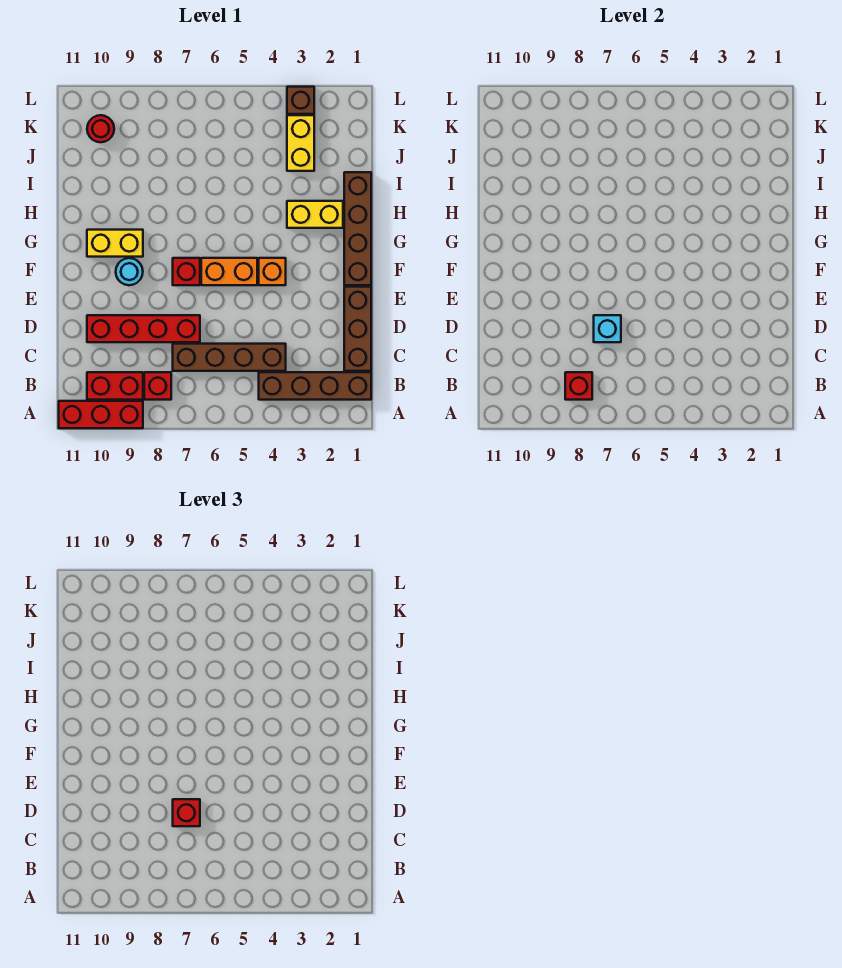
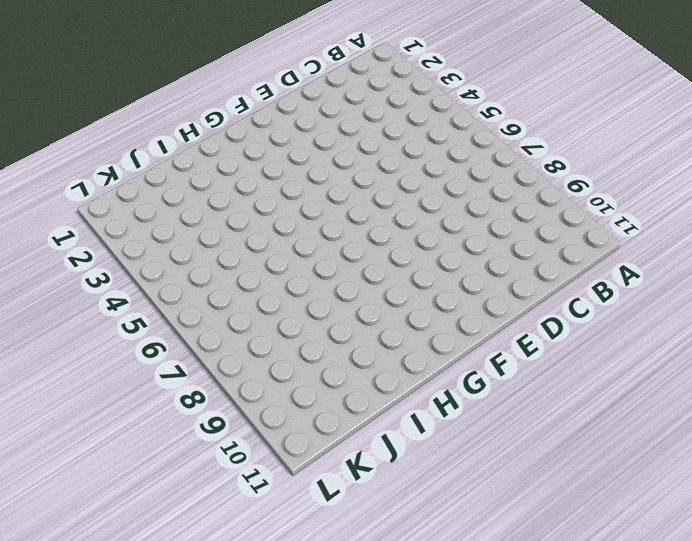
none -> red 1x3 brick [59,401,143,428]
none -> brown 1x4 brick [259,372,371,400]
none -> red 1x1 brick [144,372,171,400]

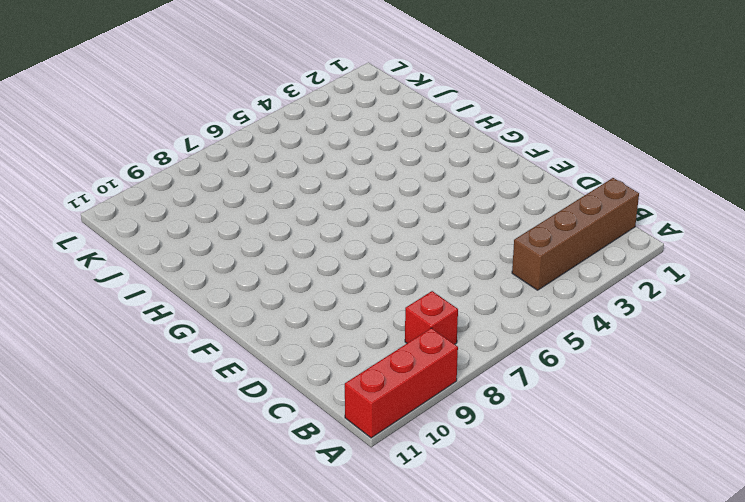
none -> red 1x2 brick [87,372,143,400]
none -> brown 1x3 brick [344,287,371,371]
none -> brown 1x4 brick [173,344,286,371]

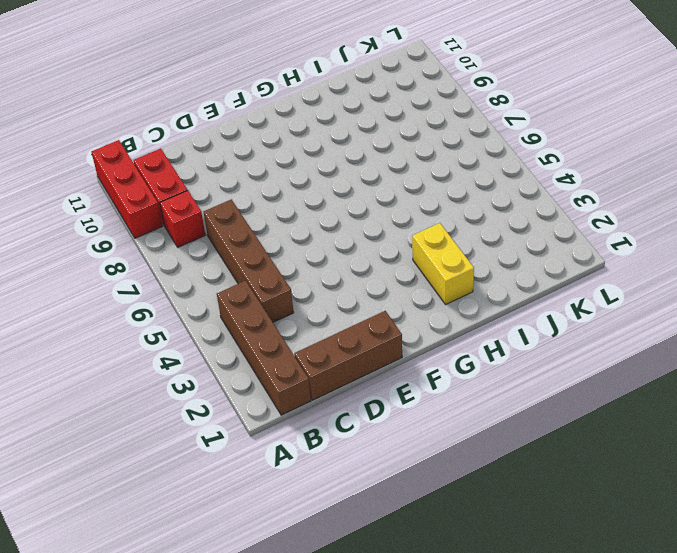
none -> red 1x4 brick [87,315,200,342]
none -> brown 1x4 brick [344,172,371,285]
none -> orange 1x1 brick [259,258,286,285]

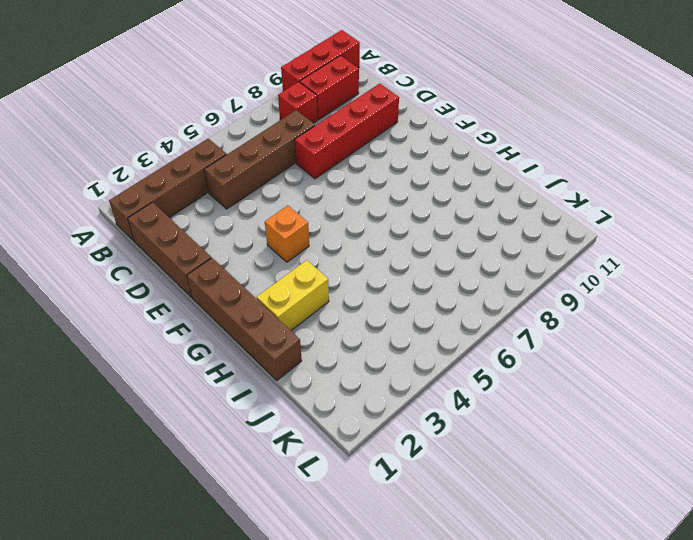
none -> orange 1x2 brick [201,258,257,285]
none -> red 1x1 brick [173,258,200,285]
none -> cyan 1x1 round brick [116,258,143,285]

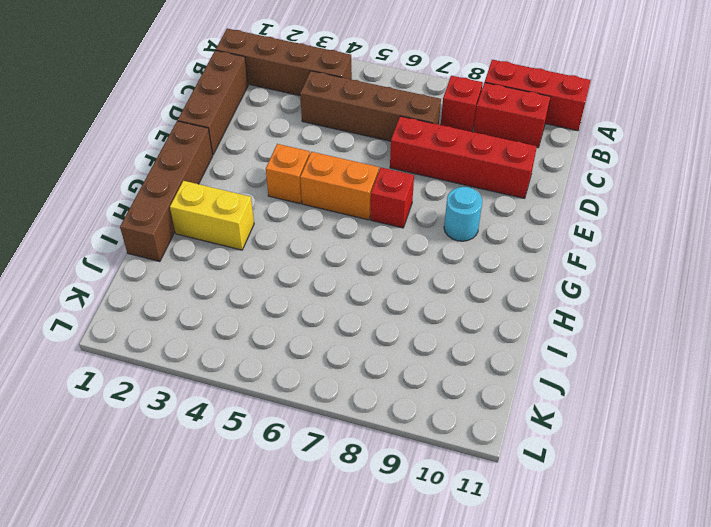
none -> yellow 1x2 brick [87,230,143,257]
none -> yellow 1x2 brick [287,115,314,171]
none -> red 1x1 round brick [87,115,114,142]

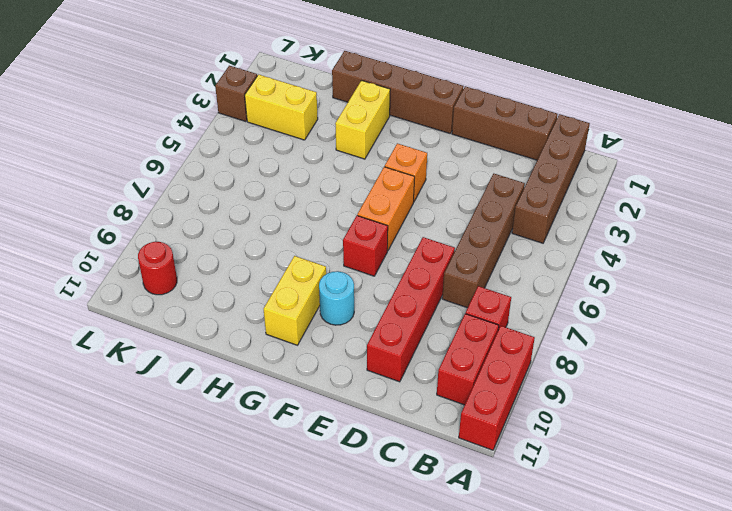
none -> red 1x1 brick [565,372,592,400]
none -> cyan 1x1 brick [594,315,621,342]
none -> red 1x1 brick [173,799,200,826]

